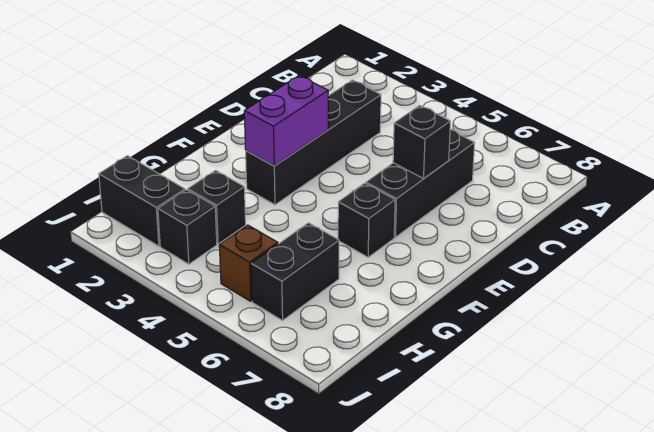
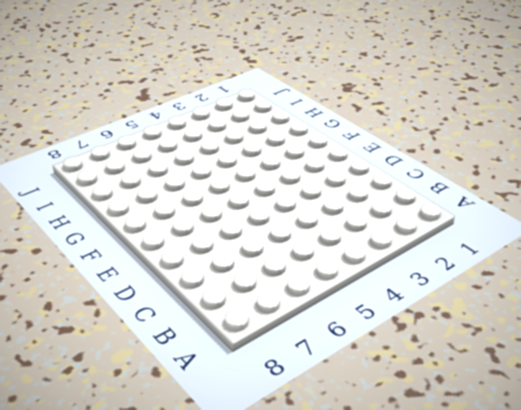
none -> black 1x4 brick [246,80,381,205]
none -> black 1x3 brick [366,129,475,237]

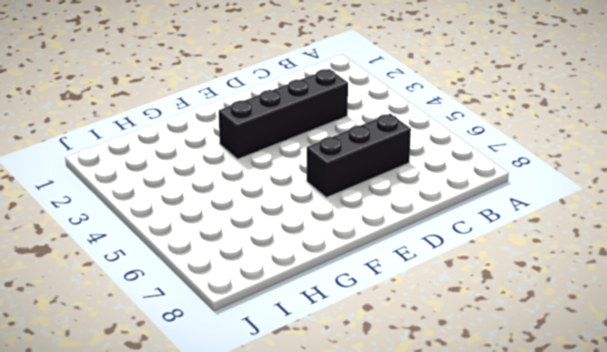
none -> black 1x1 brick [338,183,395,257]
none -> black 1x1 brick [188,170,246,244]

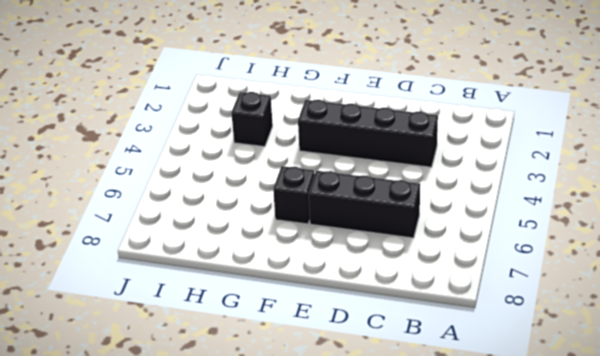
none -> black 1x2 brick [251,223,339,320]
none -> black 1x2 brick [99,156,185,246]

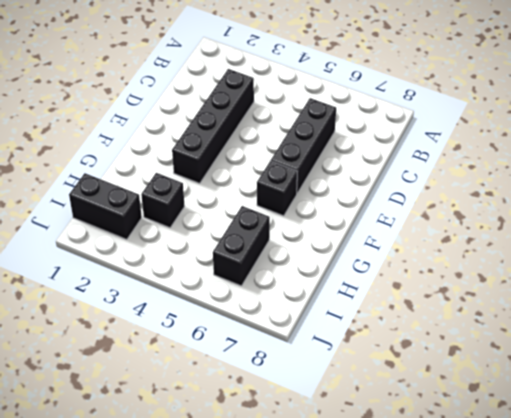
none -> black 1x1 brick [158,190,217,264]
none -> brown 1x1 brick [219,225,278,301]

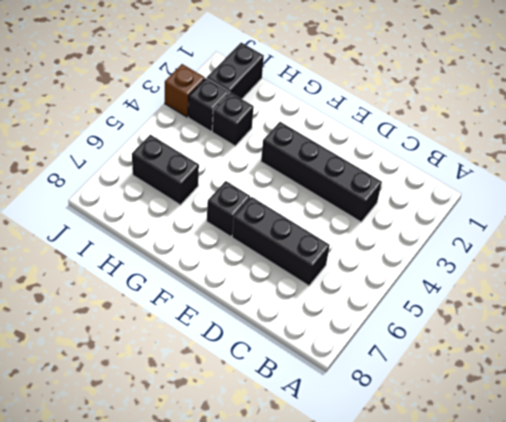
brown 1x1 brick [165,64,205,117] -> brown 1x1 brick moved to [219,225,278,301]
none -> black 1x1 brick [393,105,450,179]
none -> purple 1x2 brick [244,75,328,166]

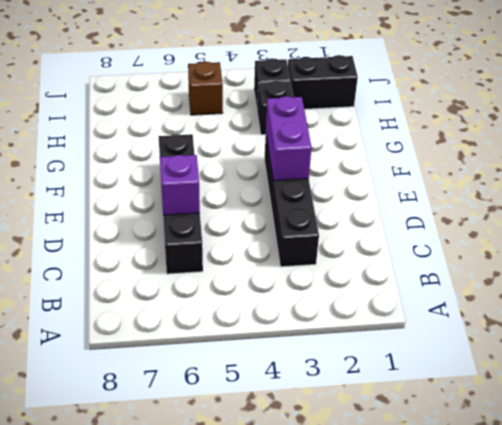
purple 1x1 brick [160,155,200,215] -> black 1x1 brick [393,105,450,179]
none -> black 1x2 brick [251,223,339,320]

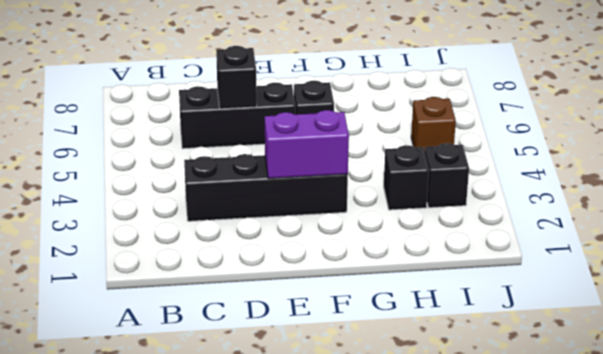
none -> black 1x2 brick [251,223,339,320]
none -> black 1x2 brick [99,156,185,246]

